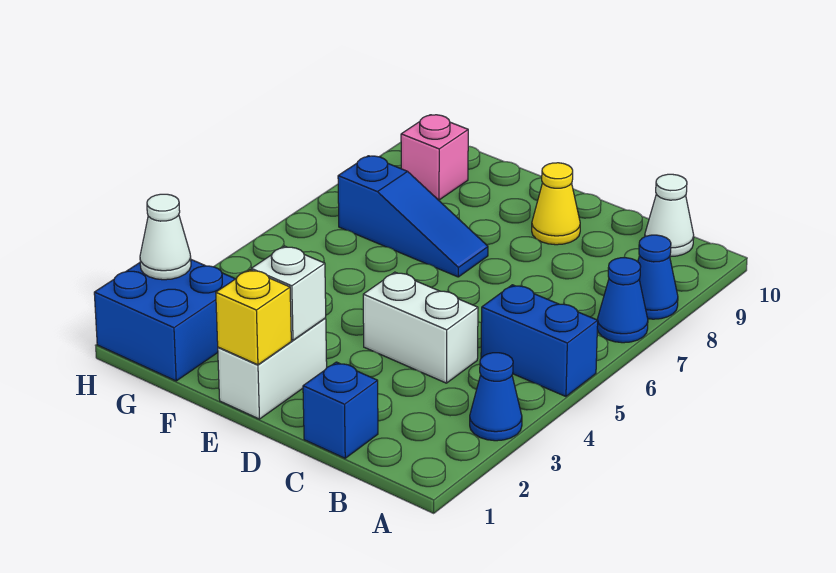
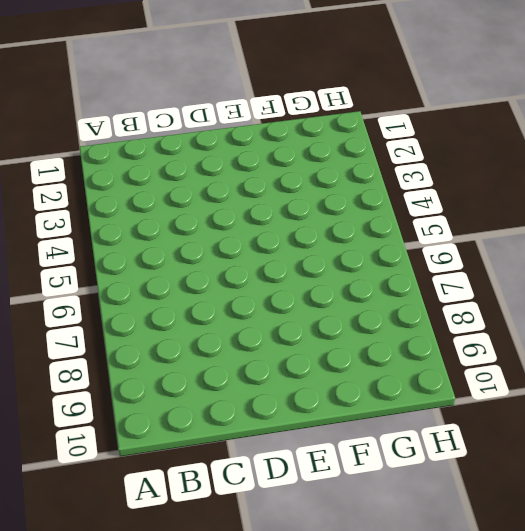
none -> blue 1x1 cone [470,353,522,441]
none -> blue 1x2 brick [481,285,598,396]
none -> blue 1x1 cone [597,258,648,343]

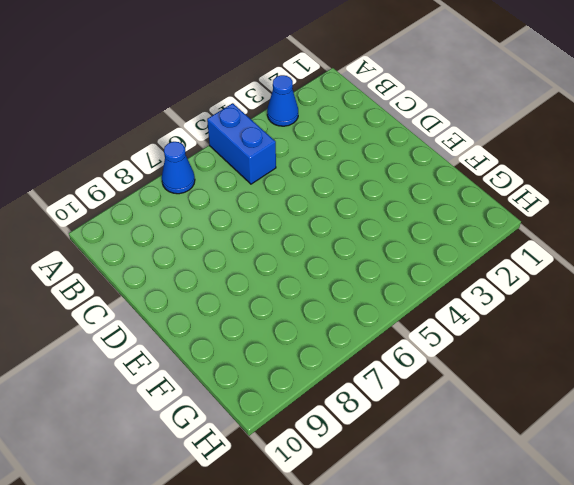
none -> blue 1x1 cone [638,235,678,319]
none -> white 1x1 cone [645,174,694,257]
none -> blue 1x1 brick [303,362,378,458]

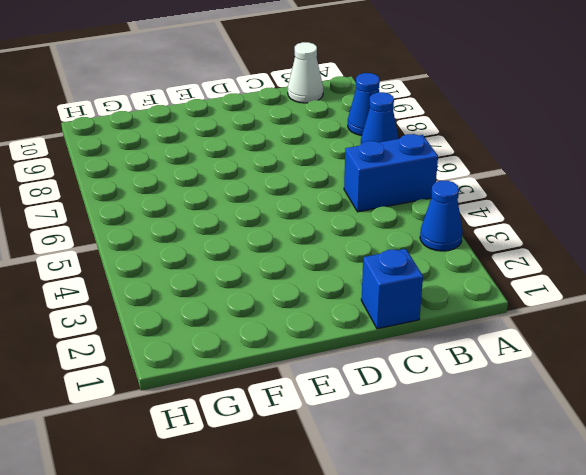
none -> white 1x2 brick [363,272,478,383]
none -> yellow 1x1 cone [532,163,580,245]
none -> white 1x2 brick [218,318,327,419]

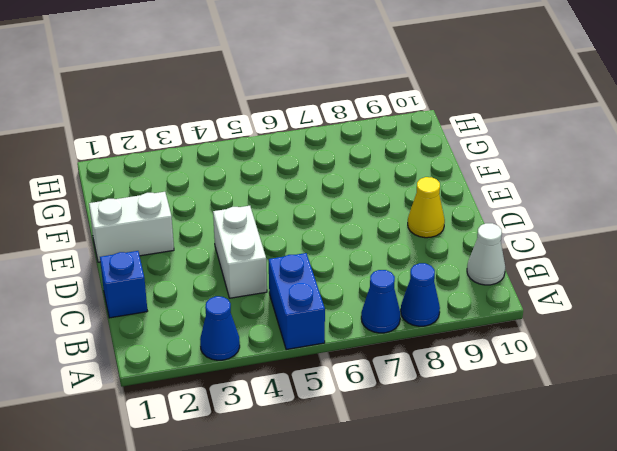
none -> blue 1x3 slope [338,156,488,277]
none -> blue 2x2 brick [94,260,235,381]
none -> pink 1x1 brick [401,115,468,200]

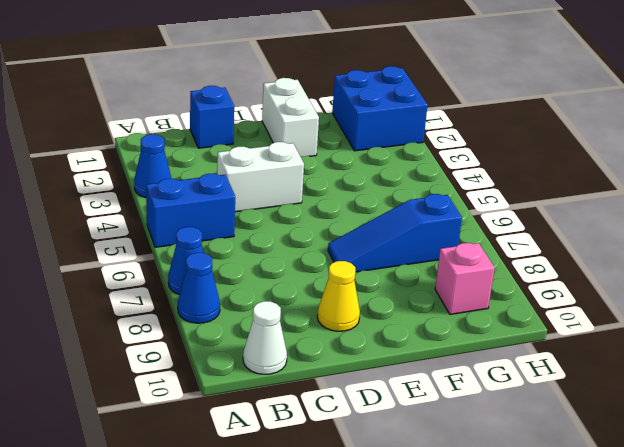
none -> yellow 1x1 brick [216,270,291,365]
none -> white 1x1 brick [251,246,326,340]
none -> white 1x1 cone [140,194,191,280]

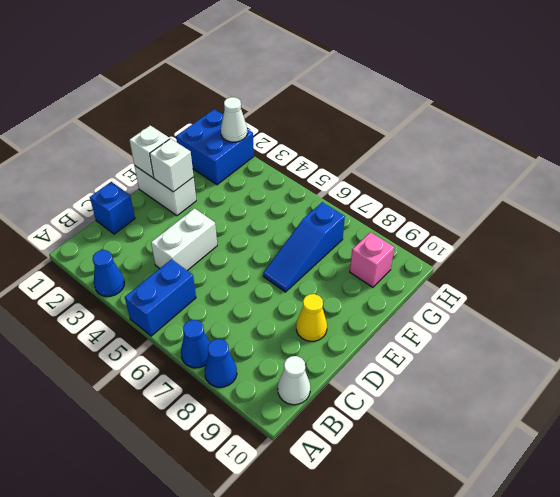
white 1x1 brick [129,125,170,178] -> yellow 1x1 brick [216,270,291,365]

